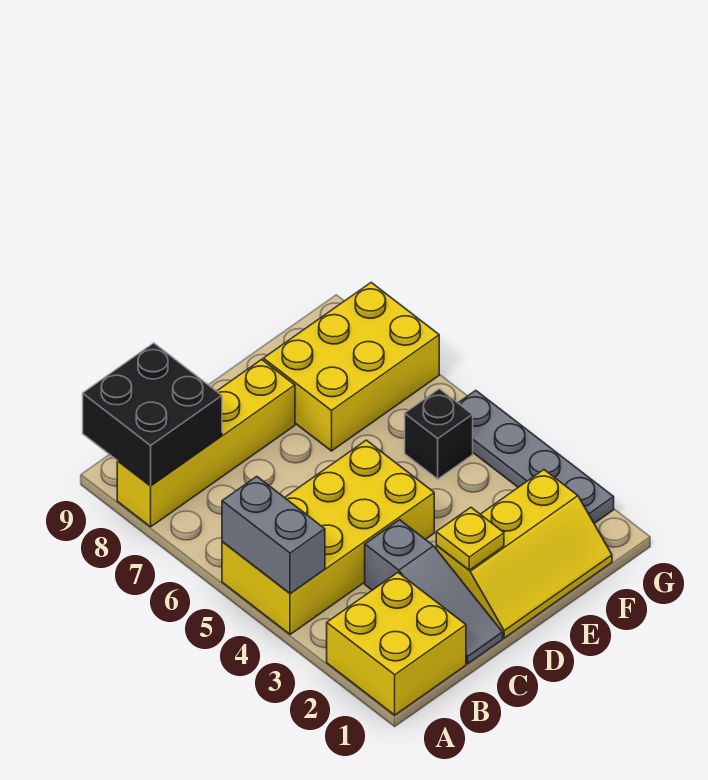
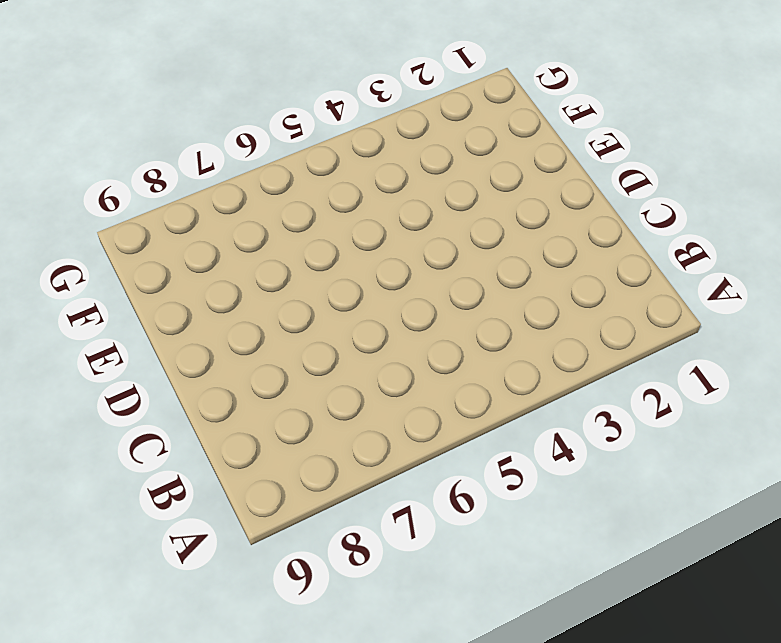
none -> yellow 2x2 brick [327,573,466,715]
none -> yellow 2x4 brick [222,440,434,634]

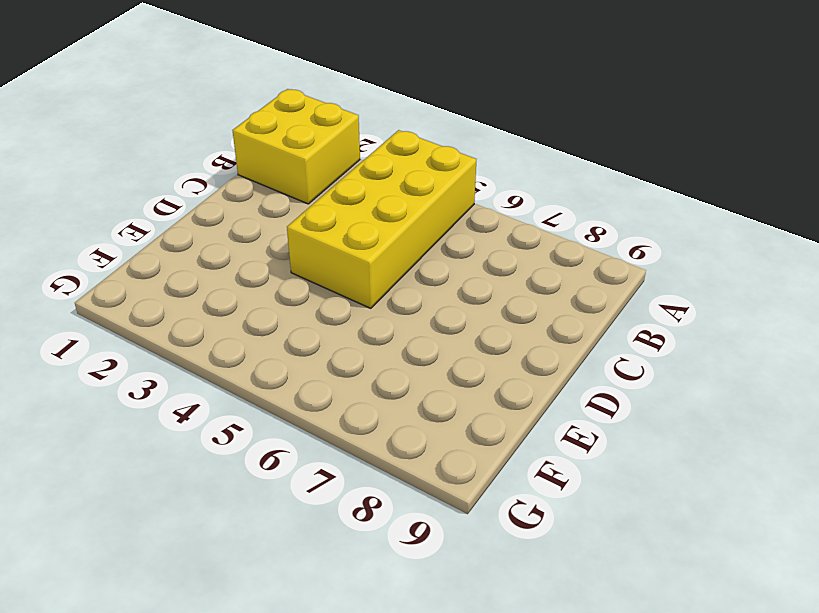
none -> yellow 1x4 brick [117,359,295,527]
none -> grey 1x3 slope [365,520,503,664]

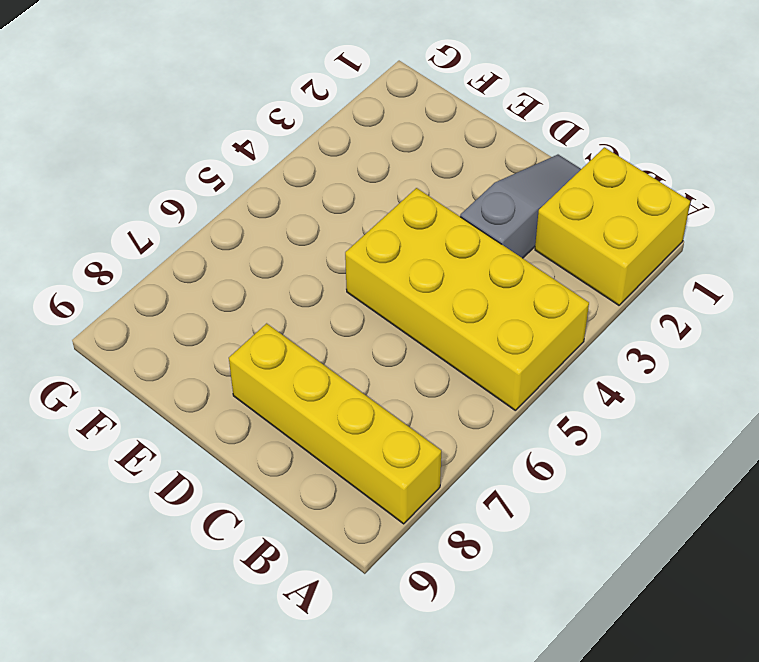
none -> yellow 2x3 slope [436,470,612,638]
none -> yellow 2x3 brick [263,282,439,451]

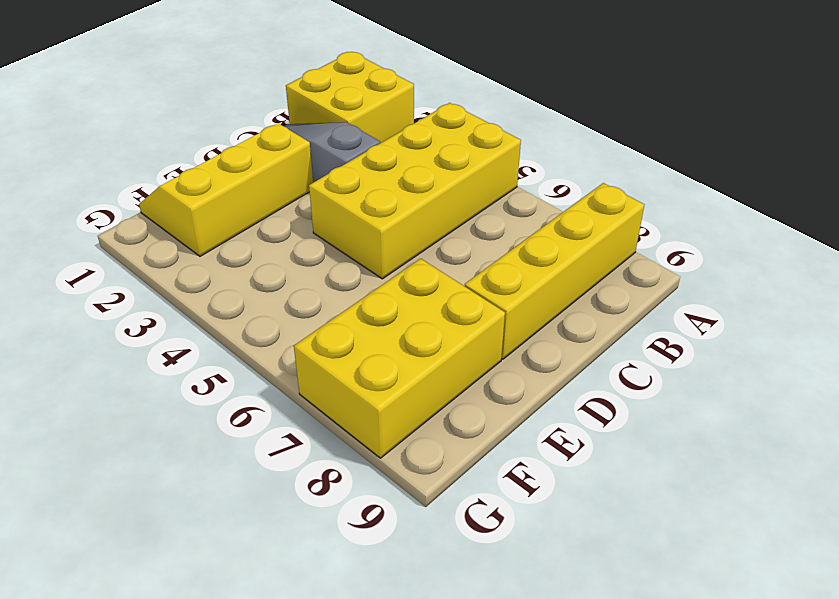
none -> black 1x1 brick [405,389,473,479]
none -> grey 1x4 plate [458,390,614,523]

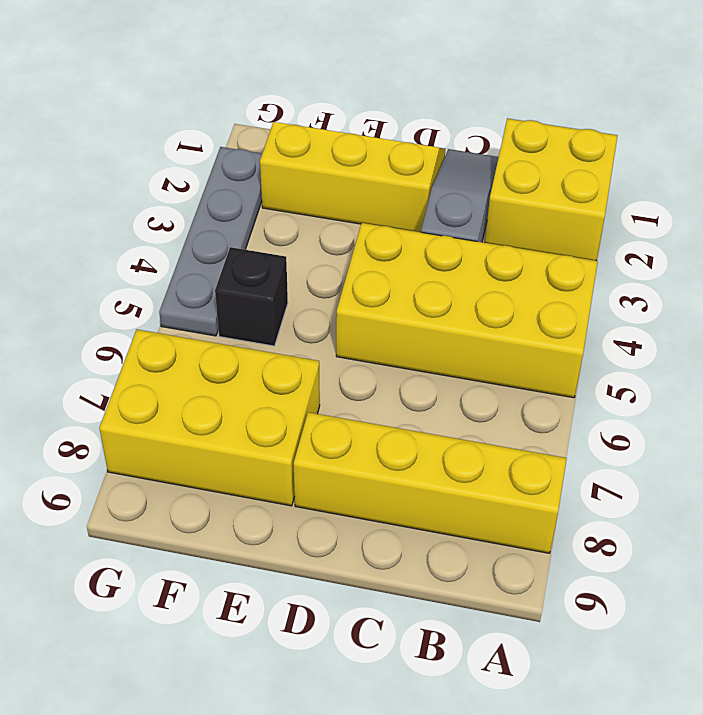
none -> grey 1x2 brick [222,476,325,594]
none -> black 2x2 brick [83,343,222,486]

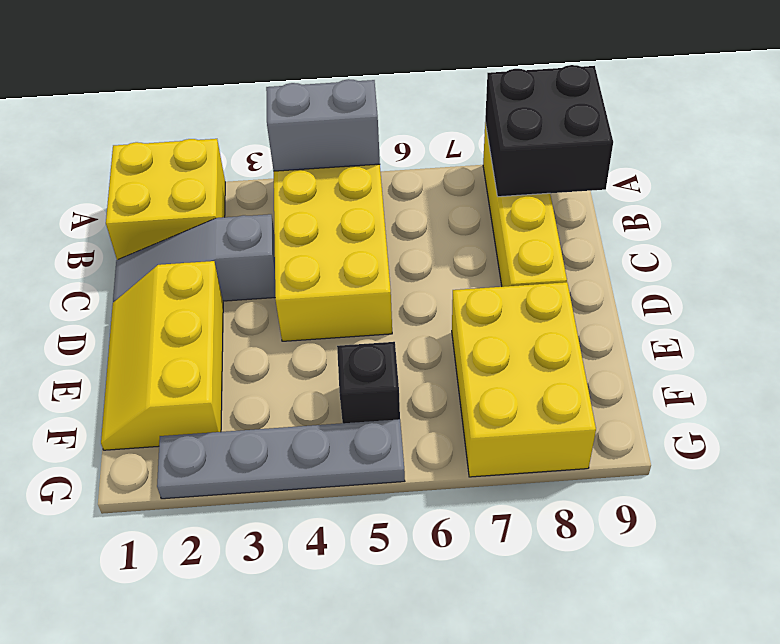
none -> yellow 1x1 plate [436,507,504,570]

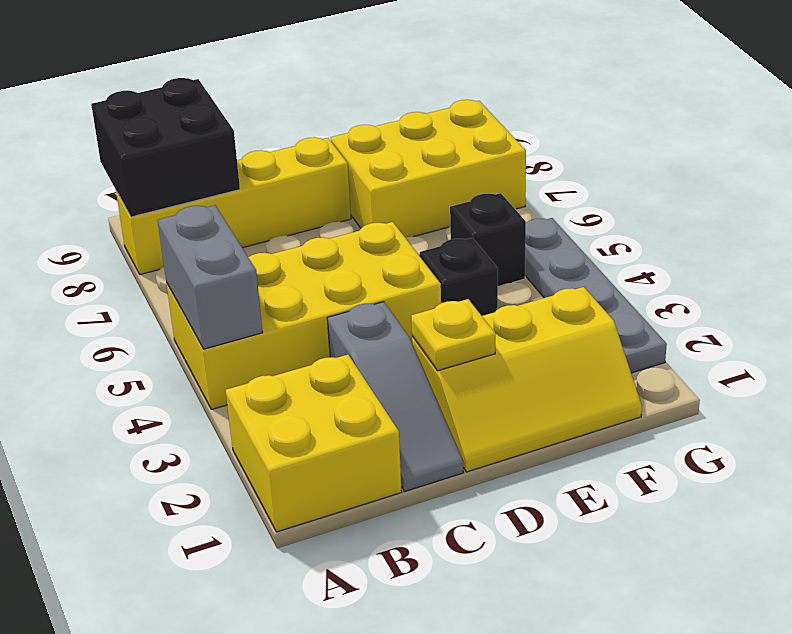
black 1x1 brick [420,238,498,316] -> none

